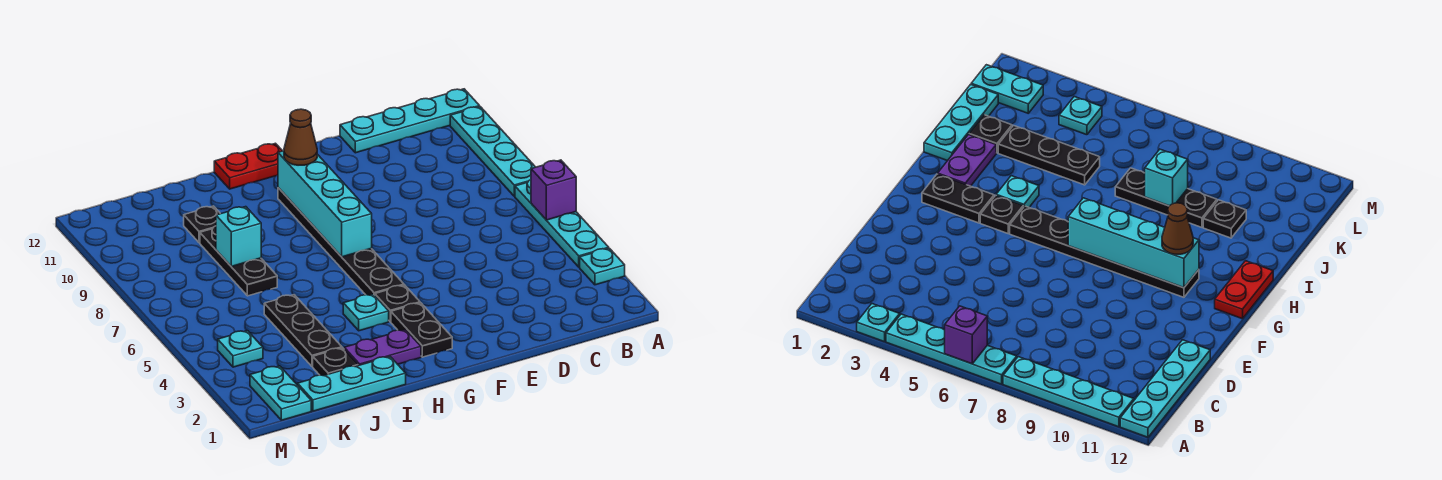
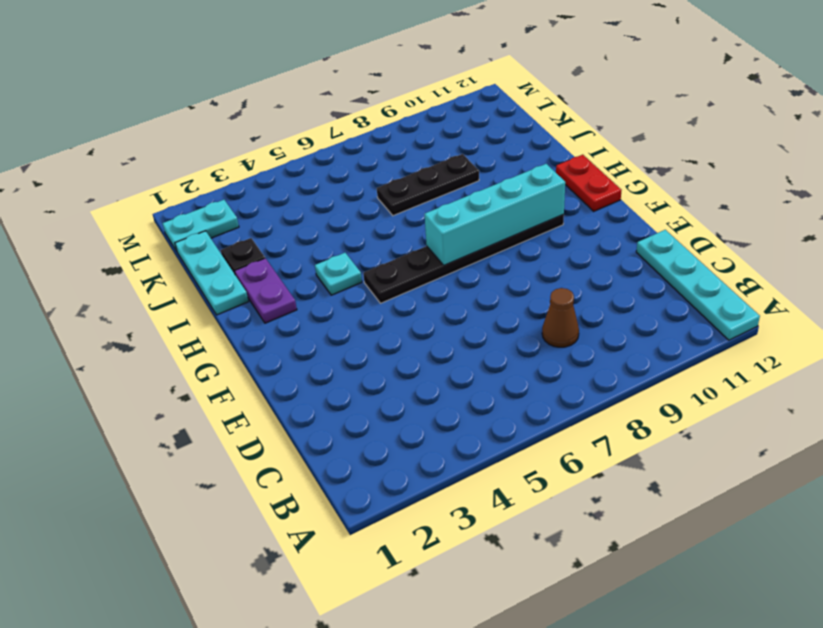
brown 1x1 cone [542,288,579,347] -> brown 1x1 cone moved to [284,109,317,165]
none -> cyan 1x1 plate [580,248,625,285]
none -> cyan 1x4 plate [515,180,609,267]
none -> cyan 1x4 plate [450,107,535,196]

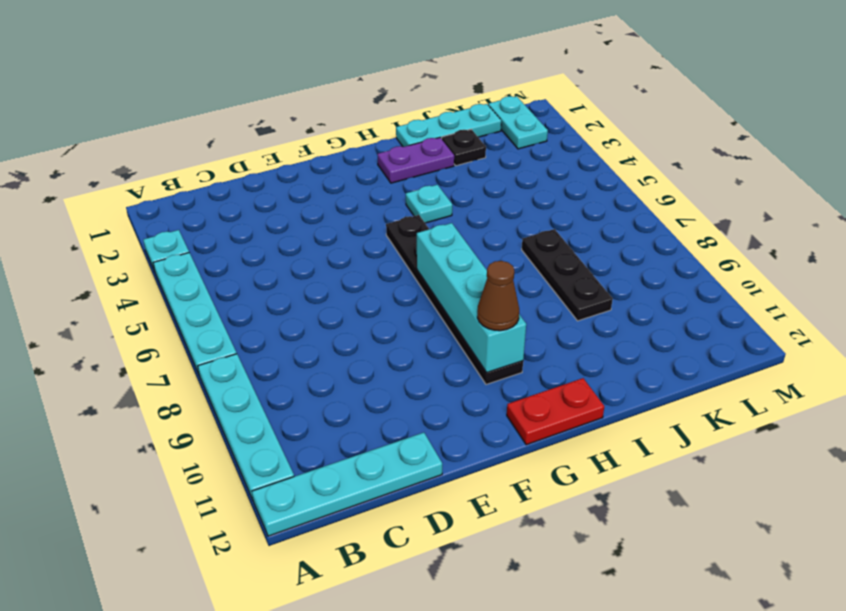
none -> black 1x2 plate [391,303,452,357]
none -> black 1x1 plate [375,285,420,322]
none -> black 1x3 plate [264,295,342,367]

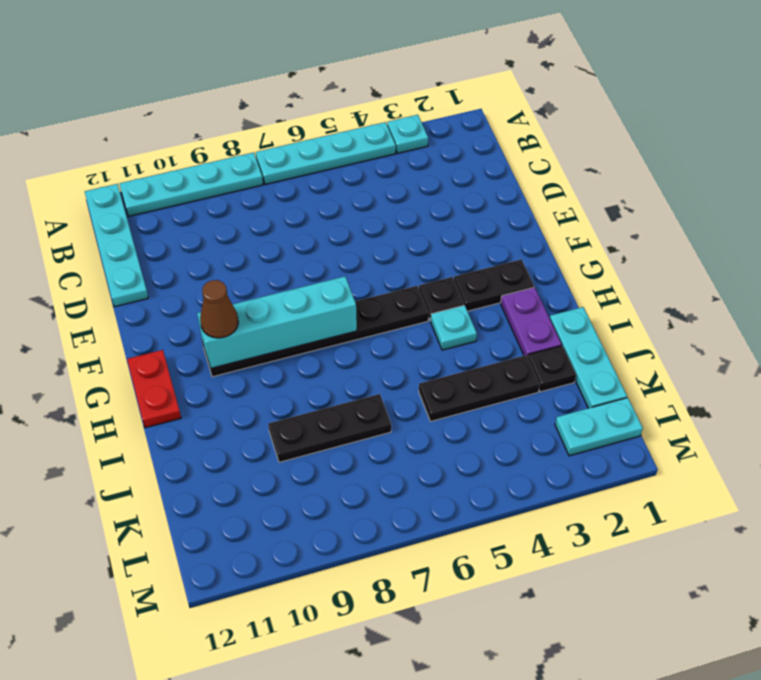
none -> black 1x1 plate [184,206,220,243]
none -> cyan 1x1 plate [218,331,263,367]
none -> purple 1x1 brick [531,160,576,220]

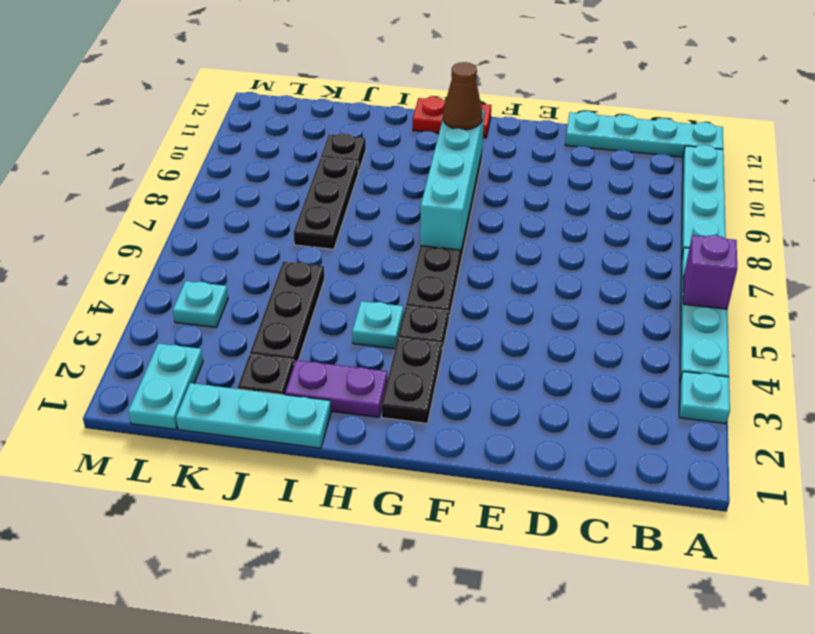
none -> cyan 1x1 brick [216,207,261,266]

